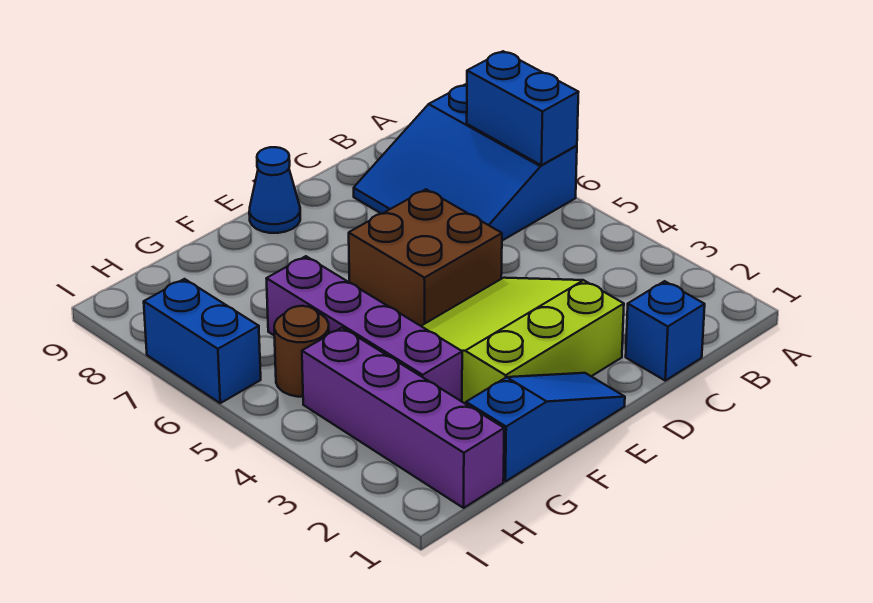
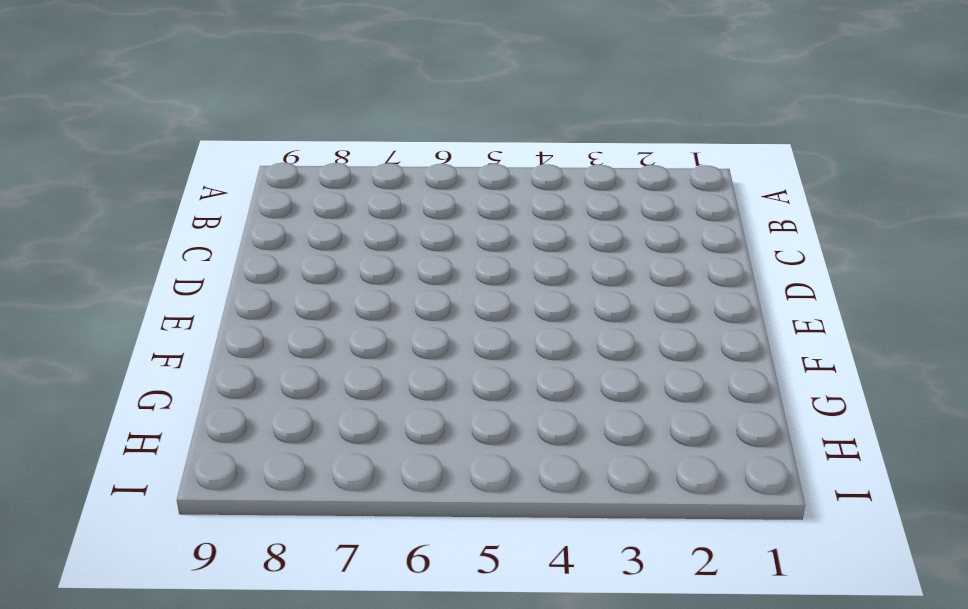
none -> blue 3x3 slope [354,85,577,241]
none -> blue 1x1 brick [626,281,705,381]

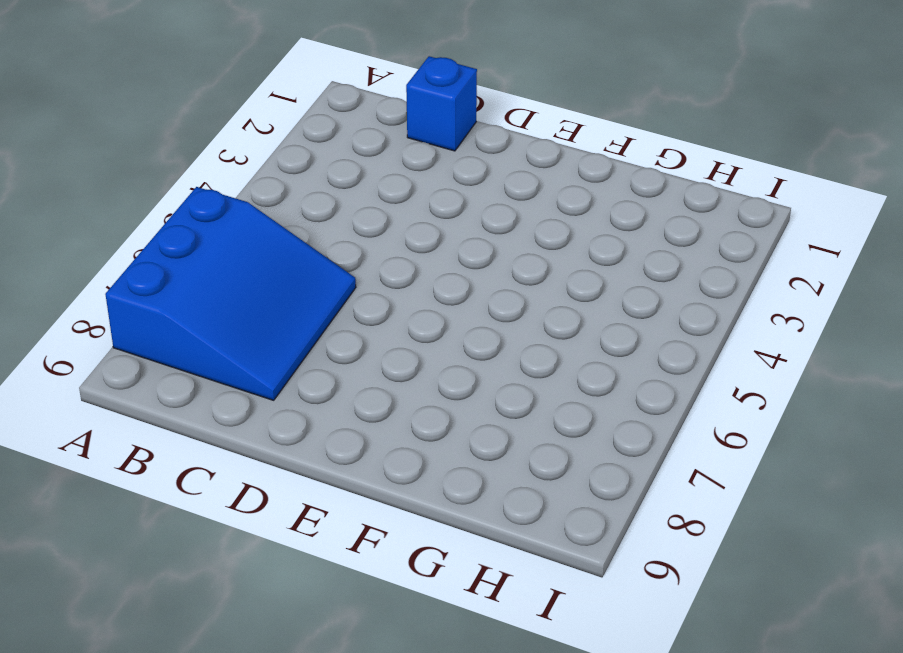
none -> lime 3x3 slope [422,278,624,404]
none -> brown 2x2 brick [349,189,502,326]

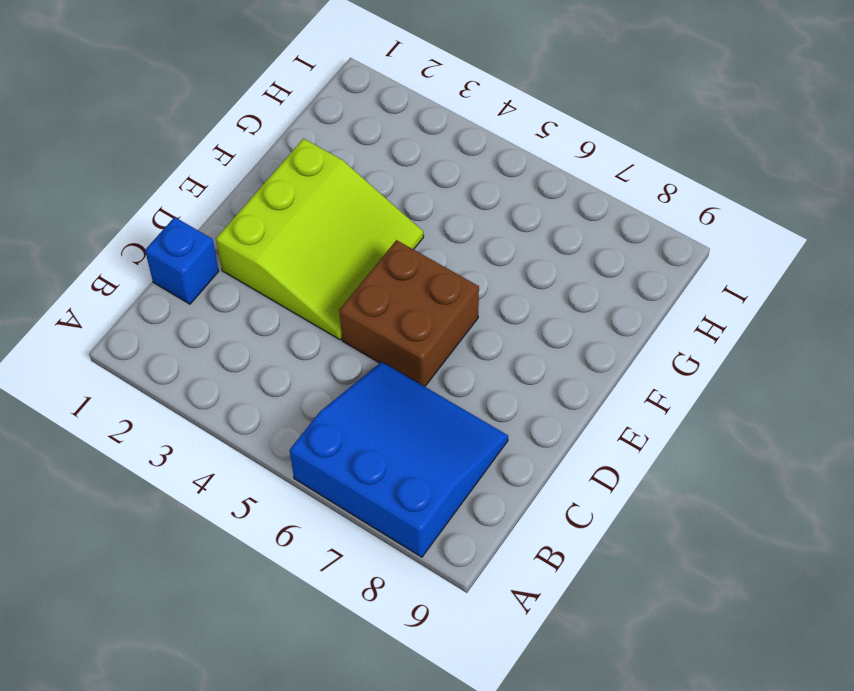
none -> blue 1x3 slope [466,373,625,482]
none -> blue 1x1 cone [249,147,300,233]

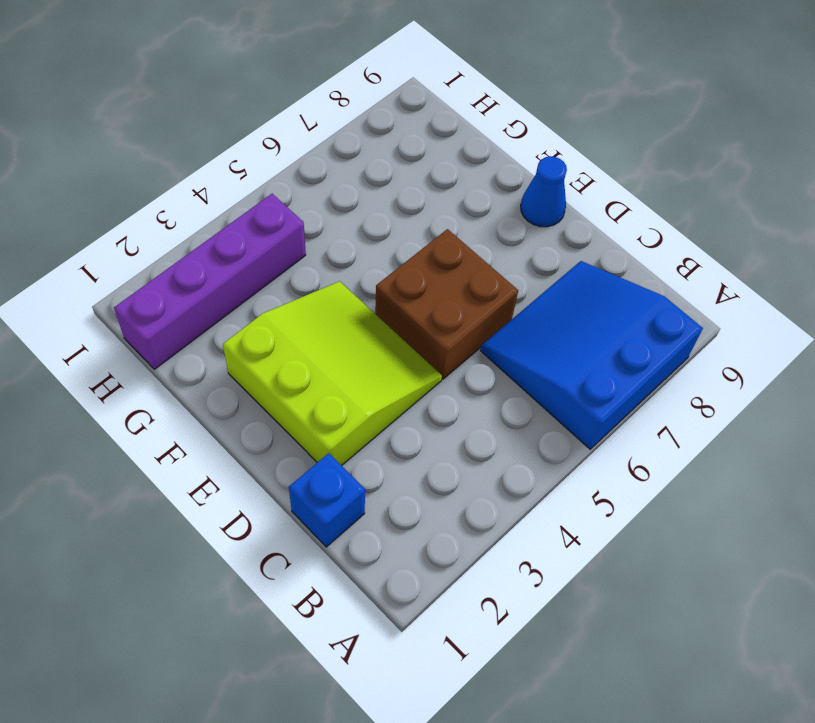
none -> blue 1x3 slope [466,373,625,482]
none -> purple 1x4 brick [266,256,462,401]

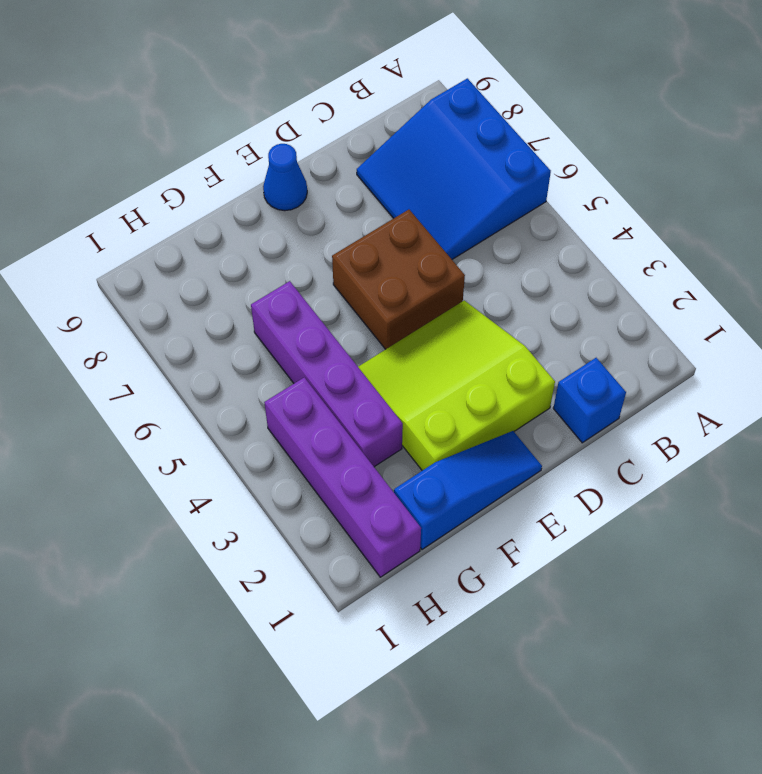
none -> brown 1x1 round brick [274,306,329,397]
none -> blue 1x2 brick [144,279,261,403]

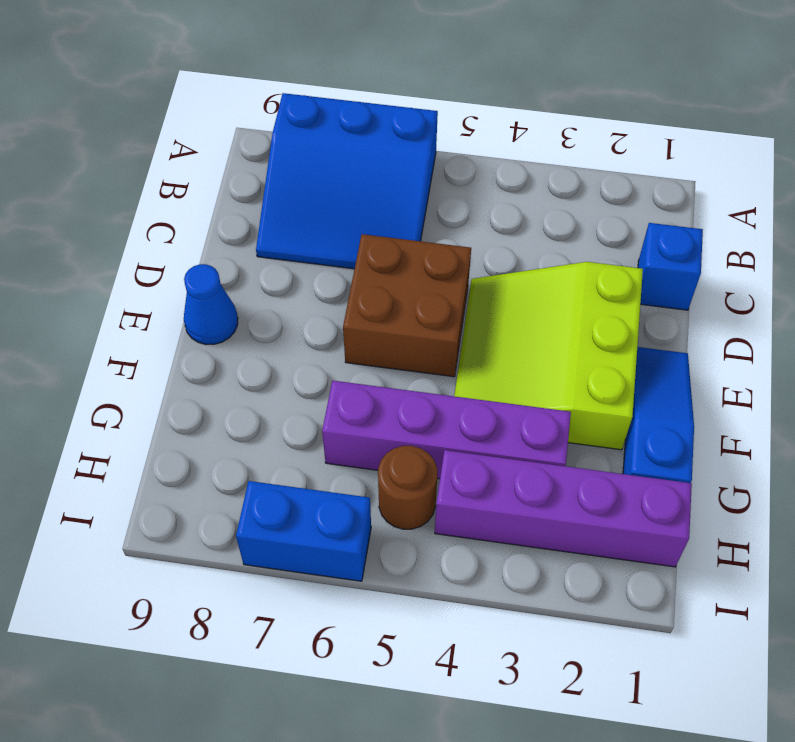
none -> blue 1x2 brick [467,51,578,165]

